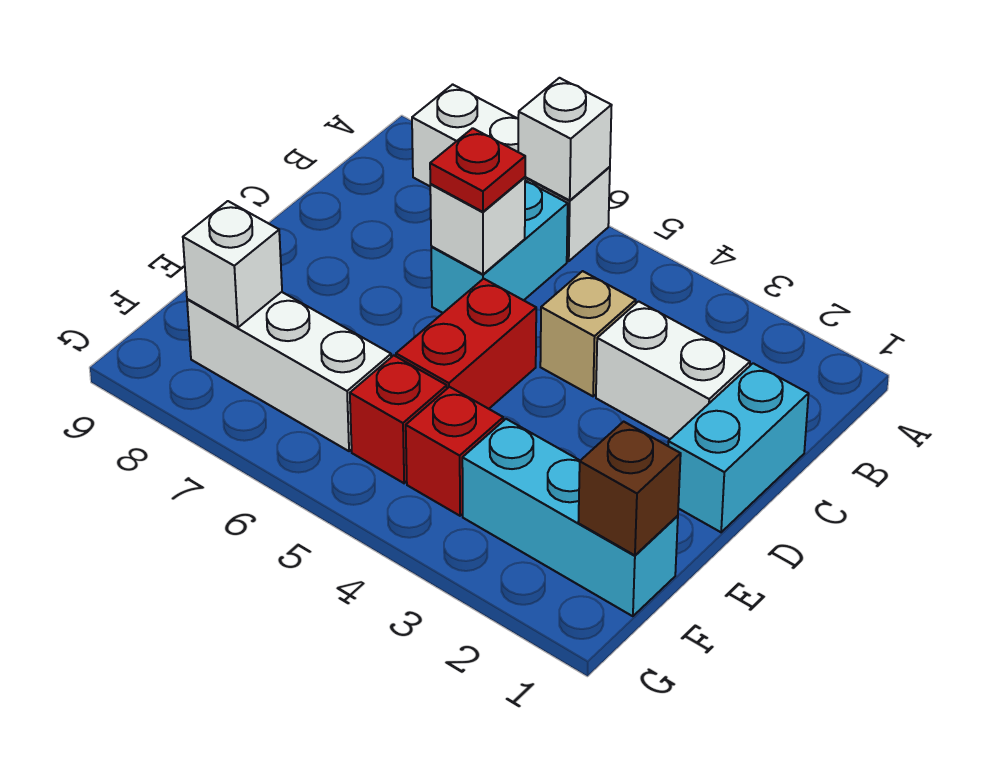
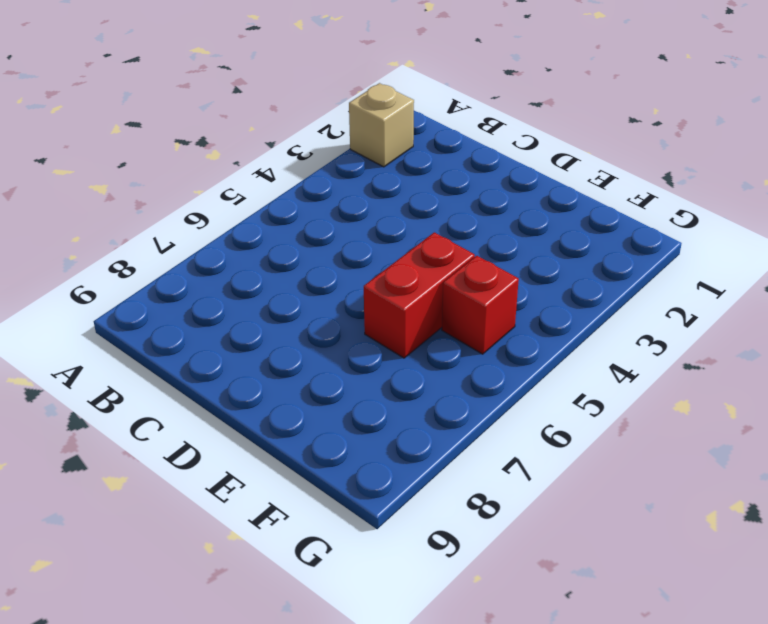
tan 1x1 brick [349,83,414,167] -> tan 1x1 brick moved to [540,271,636,396]
red 1x2 brick [364,232,475,358] -> red 1x2 brick turned to [396,279,536,409]
none -> white 1x3 brick [412,84,610,261]
none -> cyan 1x2 brick [431,181,568,313]
none -> cyan 1x2 brick [668,363,808,532]

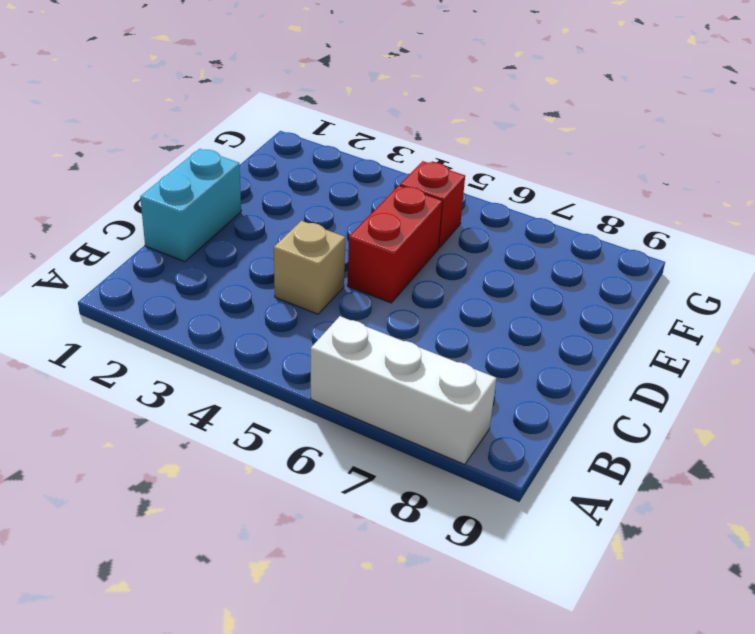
none -> cyan 1x2 brick [431,181,568,313]
none -> white 1x2 brick [596,301,750,439]
none -> cyan 1x3 brick [462,419,678,616]

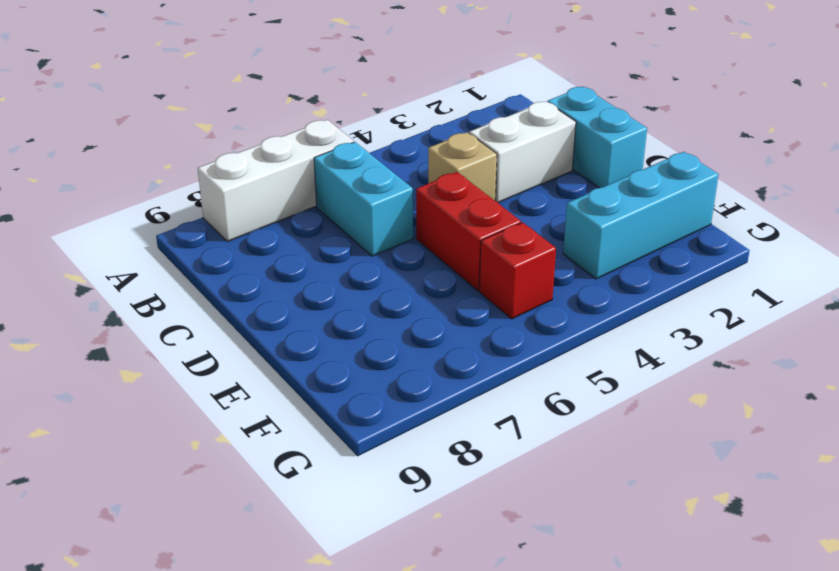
none -> red 1x1 brick [406,387,503,516]
none -> white 1x3 brick [187,292,391,451]
none -> white 1x1 brick [518,78,612,200]

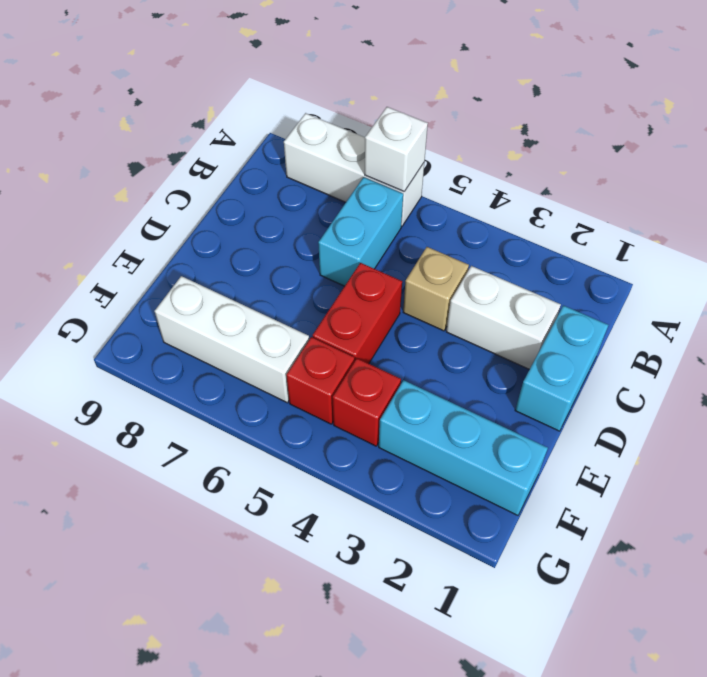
none -> white 1x1 brick [430,177,525,274]
none -> brown 1x1 brick [578,422,681,555]
none -> white 1x1 brick [183,201,282,328]

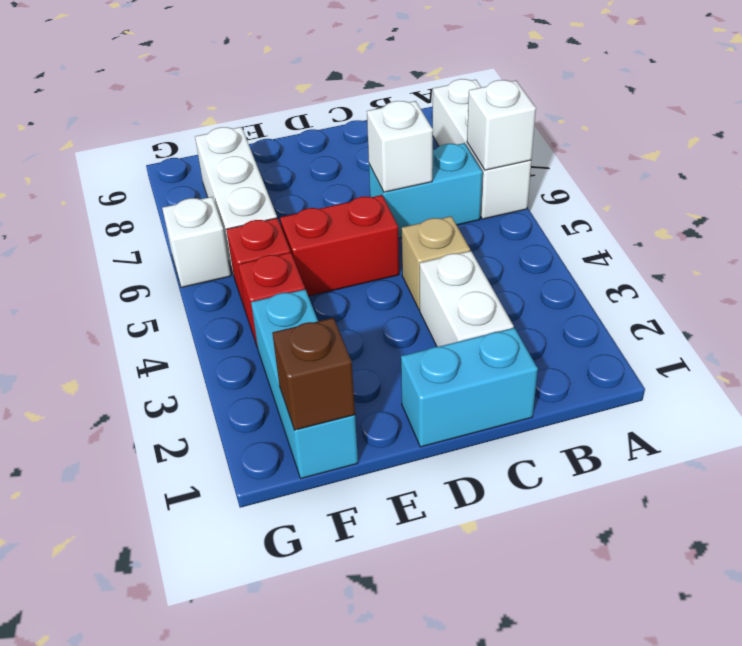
white 1x1 brick [162,197,231,288] -> white 1x1 brick moved to [183,201,282,328]
none -> red 1x1 plate [430,128,525,212]

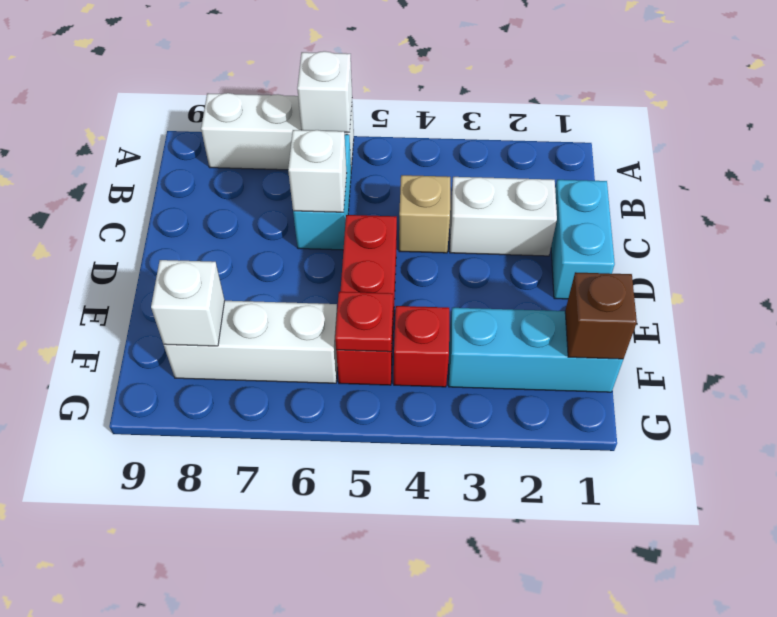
red 1x1 plate [335,292,393,352] -> red 1x1 plate moved to [430,128,525,212]

